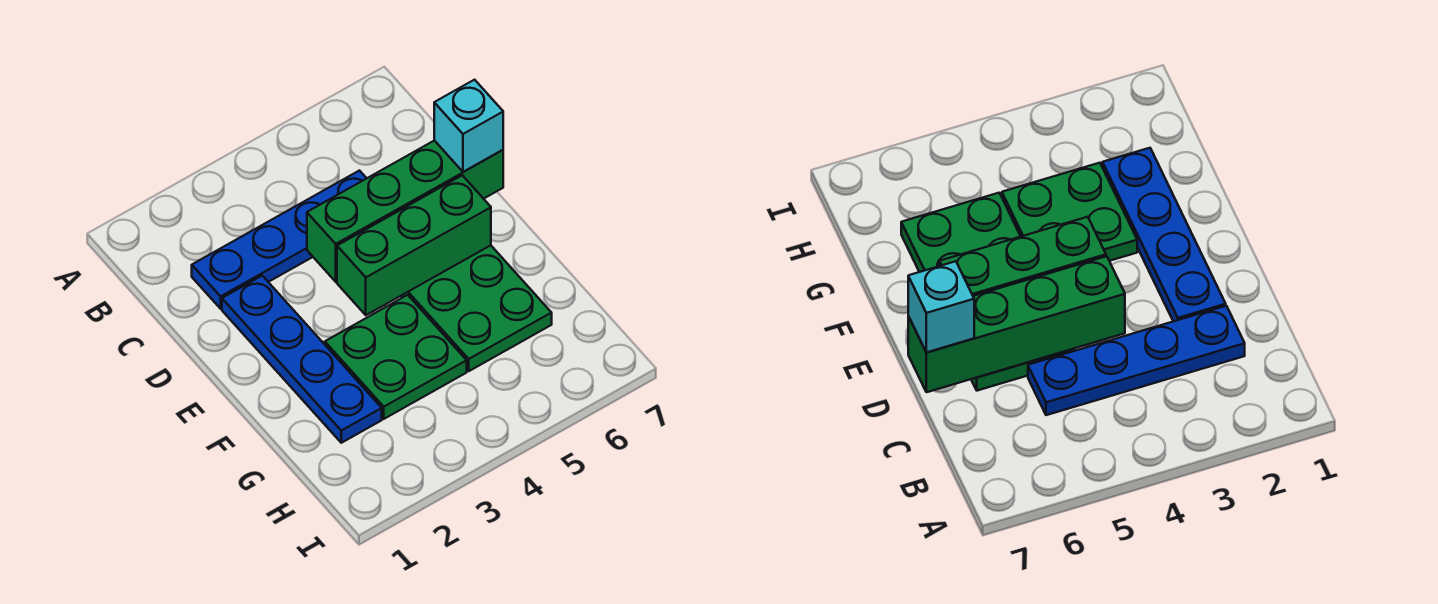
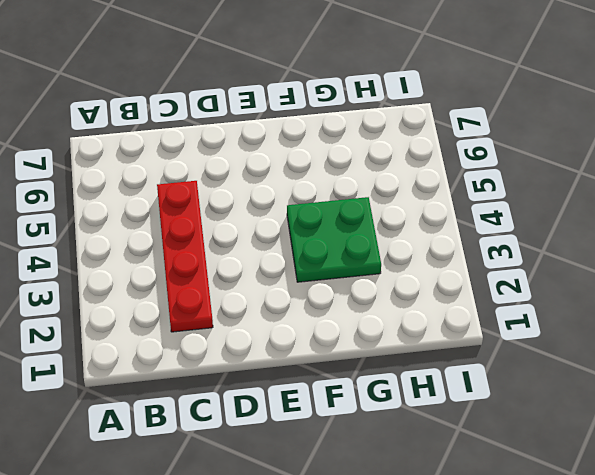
red 1x4 plate [157,181,213,332] -> blue 1x4 plate [192,171,367,309]
none -> blue 1x4 plate [222,276,382,443]
none -> green 2x4 plate [401,245,552,371]

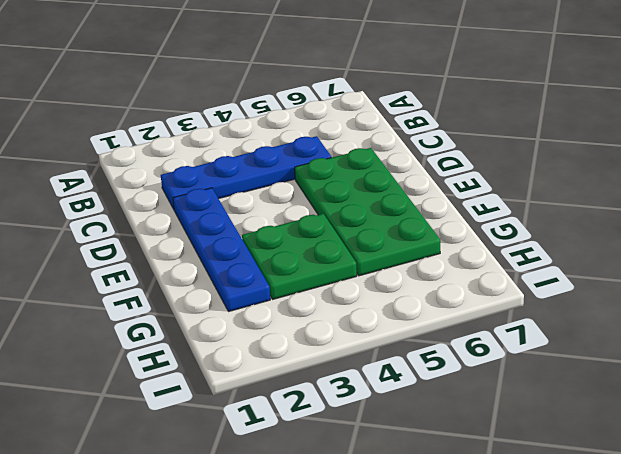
none -> green 1x4 brick [307,141,503,282]
none -> green 1x3 brick [337,175,491,315]

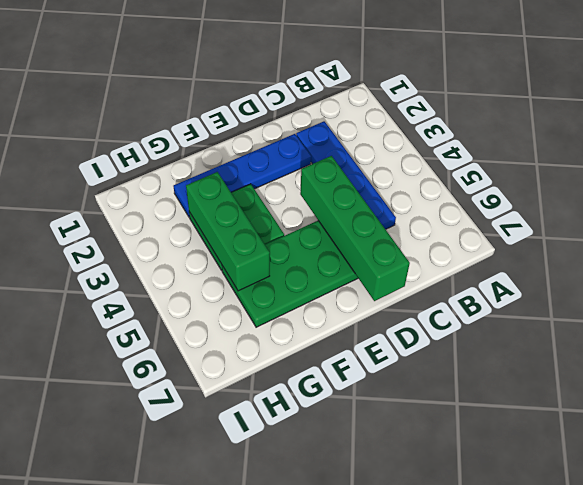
green 1x3 brick [186,172,270,291] -> green 1x3 brick moved to [337,175,491,315]
none -> cyan 1x1 brick [434,80,503,172]

